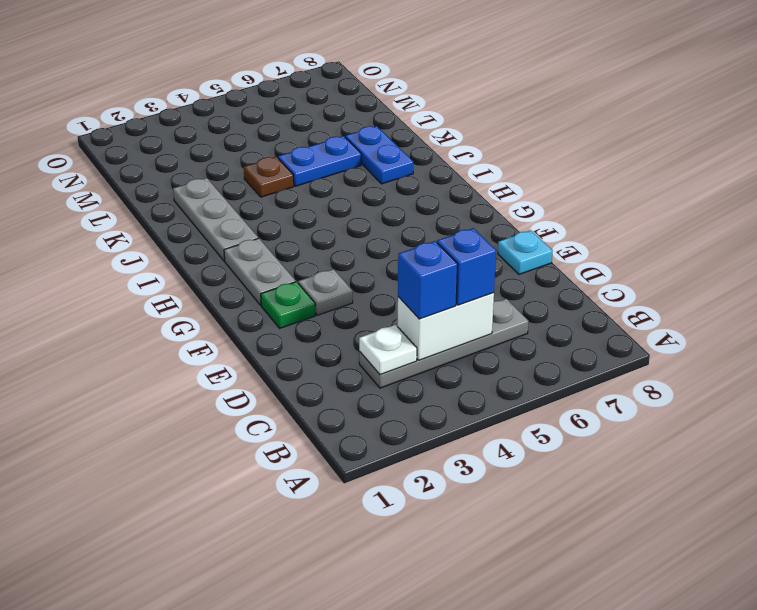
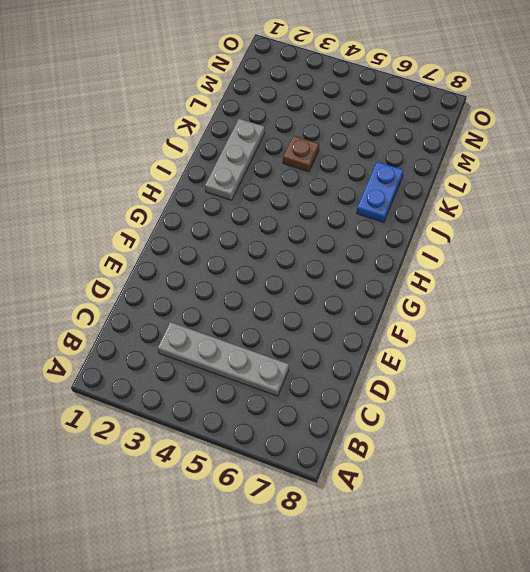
none -> cyan 1x1 plate [498,230,553,274]
none -> green 1x1 plate [261,282,316,328]
none -> grey 1x1 plate [298,269,353,315]

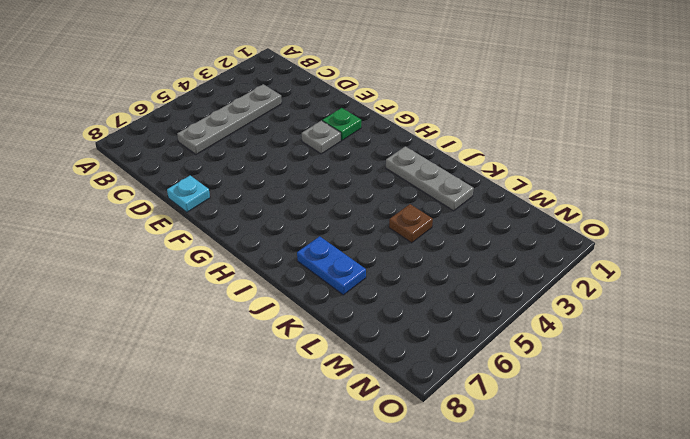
none -> grey 1x2 plate [224,238,296,305]
none -> blue 1x2 plate [278,136,361,186]
none -> white 1x1 plate [359,325,417,375]

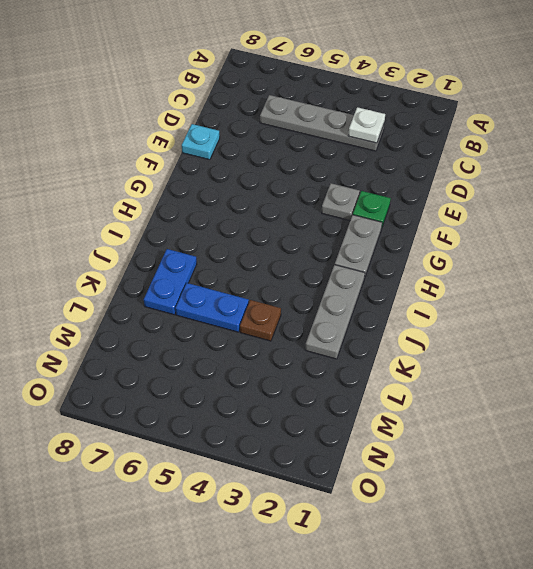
none -> white 1x2 brick [398,293,494,360]
none -> blue 1x1 brick [398,241,458,319]
none -> blue 1x1 brick [437,228,496,305]

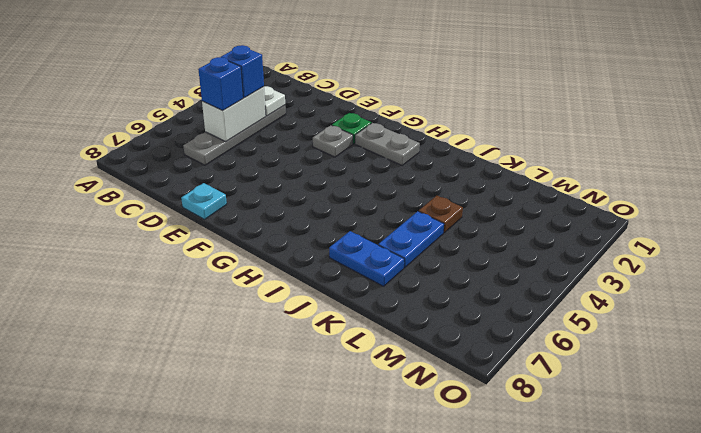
none -> grey 1x3 plate [173,178,258,261]

